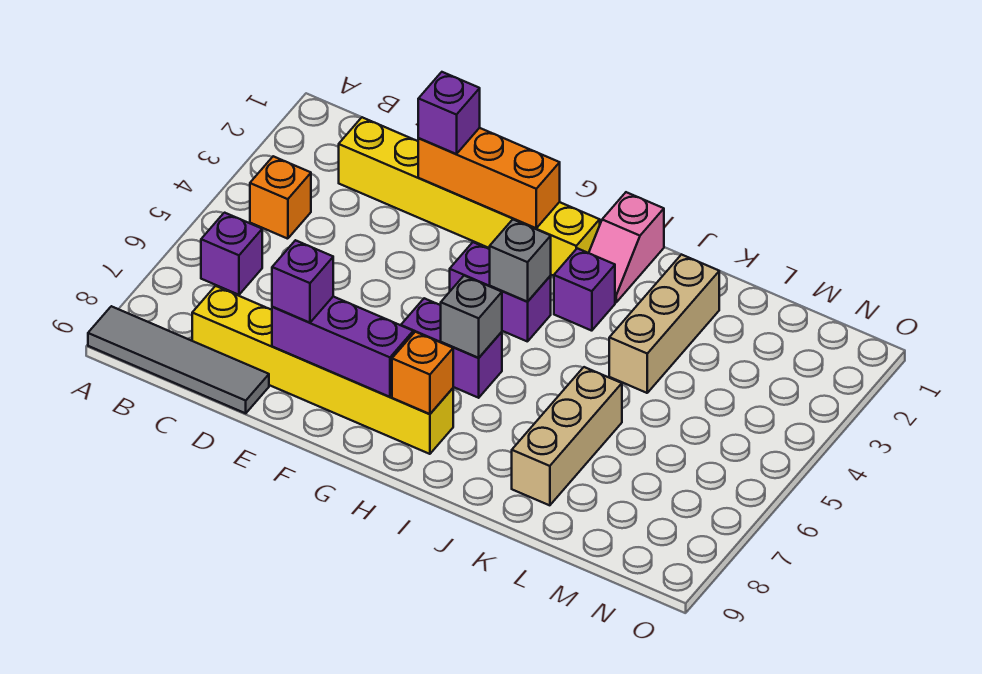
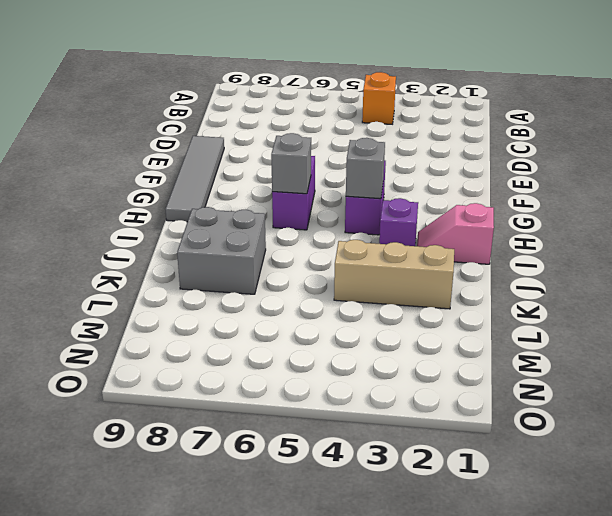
grey 1x4 tile [165,136,224,222] -> grey 1x4 tile moved to [88,306,269,413]
grey 2x2 brick [177,207,266,294] -> tan 1x3 brick [512,367,622,505]
none -> purple 1x1 brick [201,213,262,295]
none -> yellow 1x6 brick [339,117,600,276]
none -> yellow 1x6 brick [192,286,453,454]

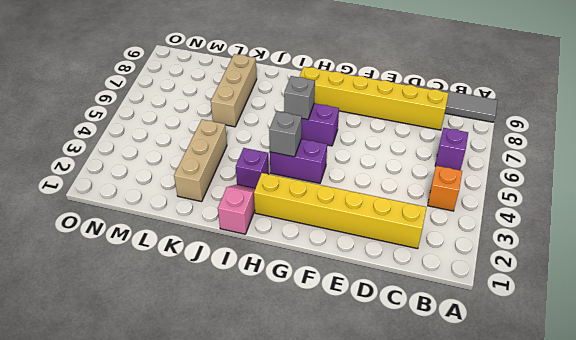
none -> orange 1x3 brick [418,128,560,228]
none -> purple 1x3 brick [272,297,413,397]
none -> orange 1x1 brick [392,332,453,414]

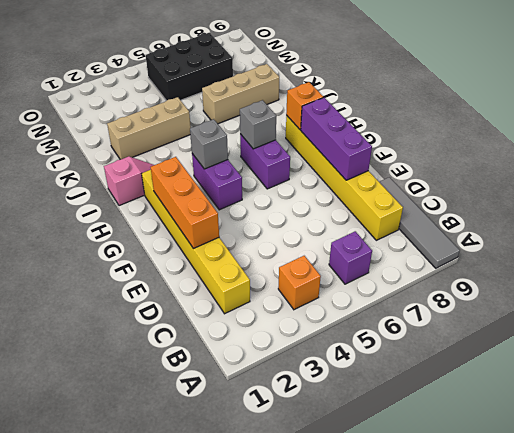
black 2x3 brick [146,33,233,101] -> none
none -> purple 1x1 brick [554,248,615,331]
none -> purple 1x1 brick [418,72,480,154]
none -> purple 1x1 brick [272,240,333,323]

